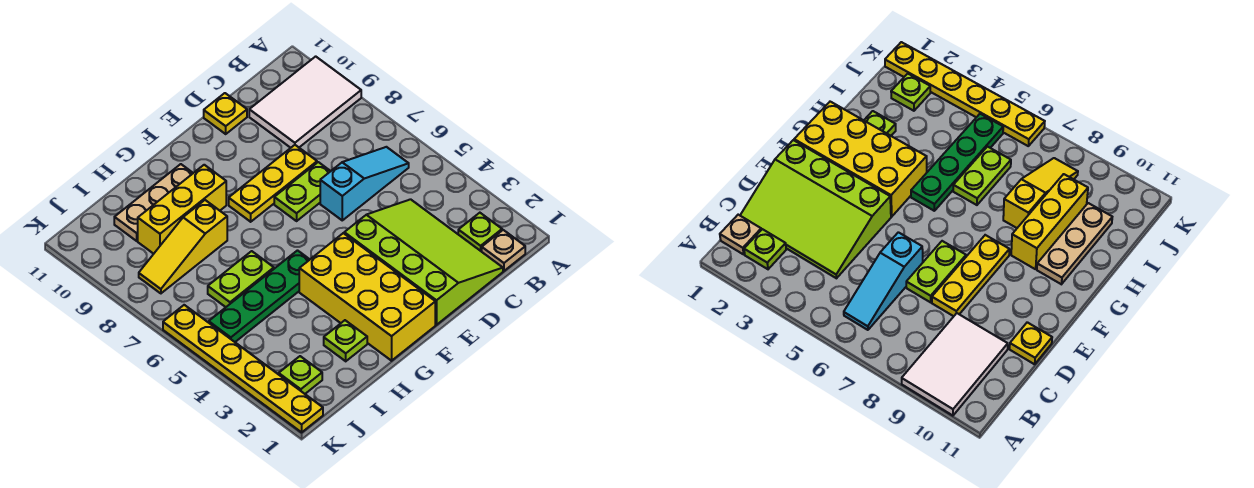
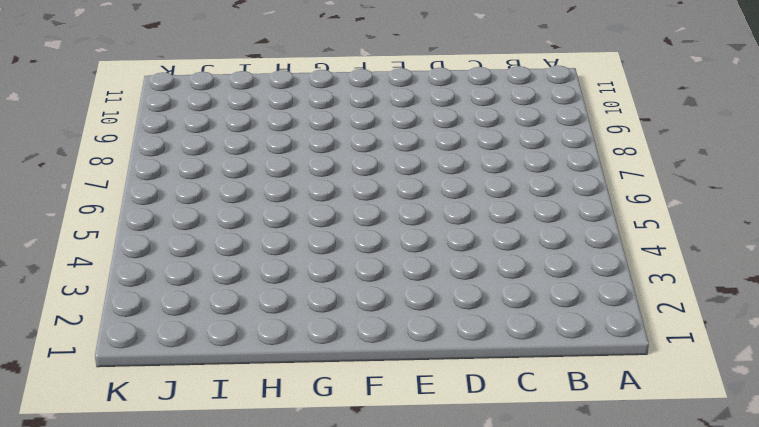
none -> white 2x3 tile [249,56,361,148]
none -> tan 1x1 plate [482,230,525,271]
none -> lime 1x1 plate [458,213,502,252]

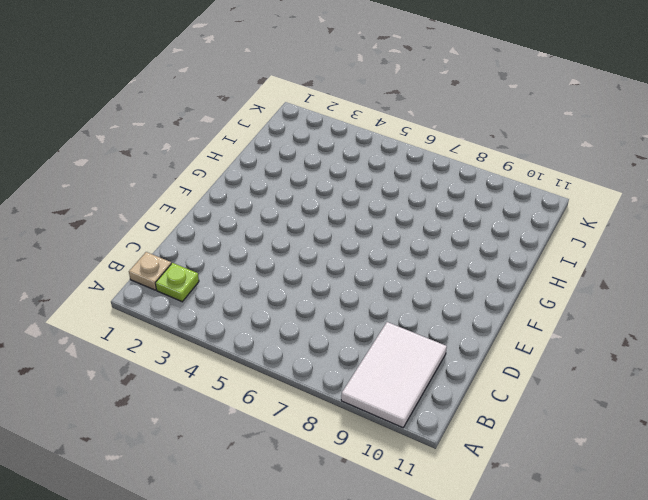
none -> cyan 1x3 slope [320,147,409,220]
none -> lime 3x4 slope [344,199,503,325]
none -> lime 1x2 plate [274,162,330,221]

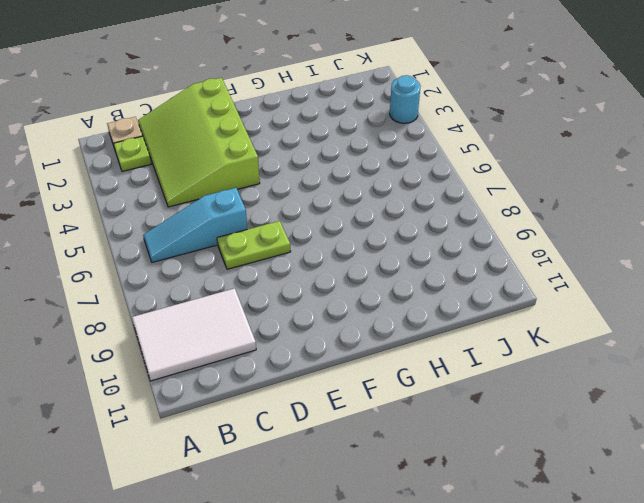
cyan 1x1 round brick [390,75,421,123] -> yellow 1x6 plate [163,305,323,432]
none -> yellow 1x3 plate [229,145,317,222]
none -> yellow 1x1 plate [204,93,247,134]
none -> yellow 2x4 brick [299,233,435,361]

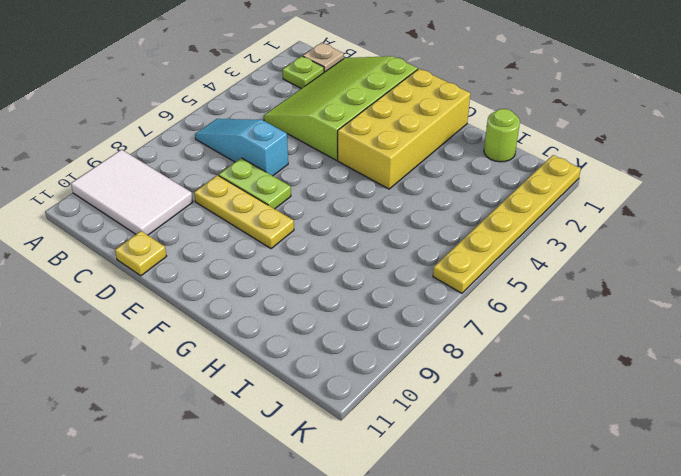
lime 1x1 round brick [484,109,520,162] -> none
none -> green 1x4 plate [209,251,310,342]
none -> yellow 1x3 brick [138,165,226,254]
none -> tan 1x3 plate [114,164,193,241]

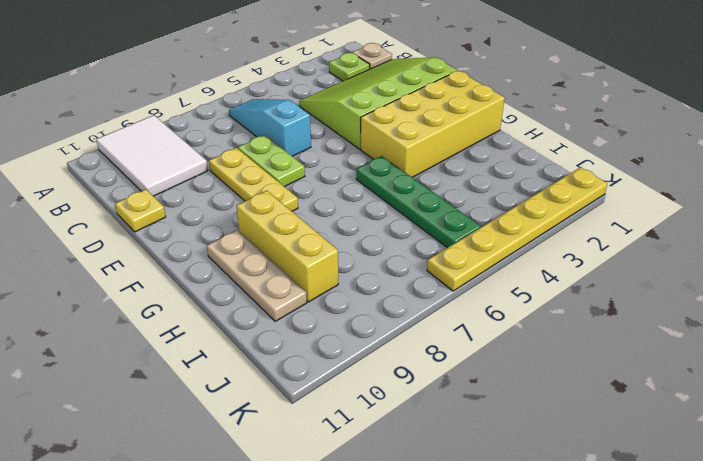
none -> lime 1x1 plate [324,320,367,361]
none -> lime 1x2 plate [208,251,274,307]
none -> yellow 1x3 slope [139,200,227,293]

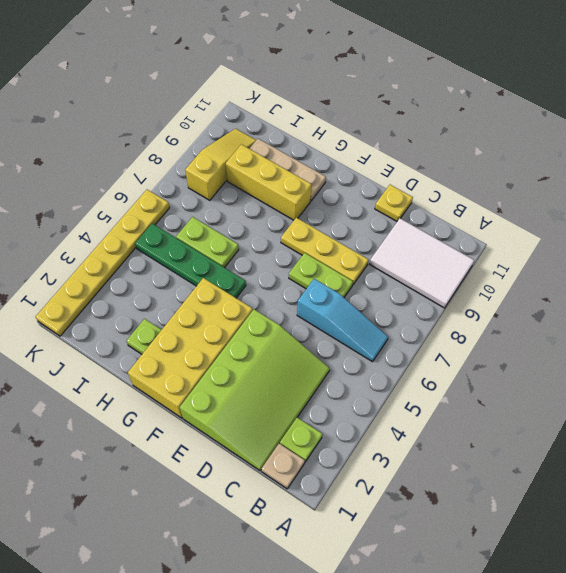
yellow 1x3 slope [185,129,256,200] -> yellow 1x3 slope turned to [139,200,227,293]
none -> lime 1x1 plate [279,356,322,394]

